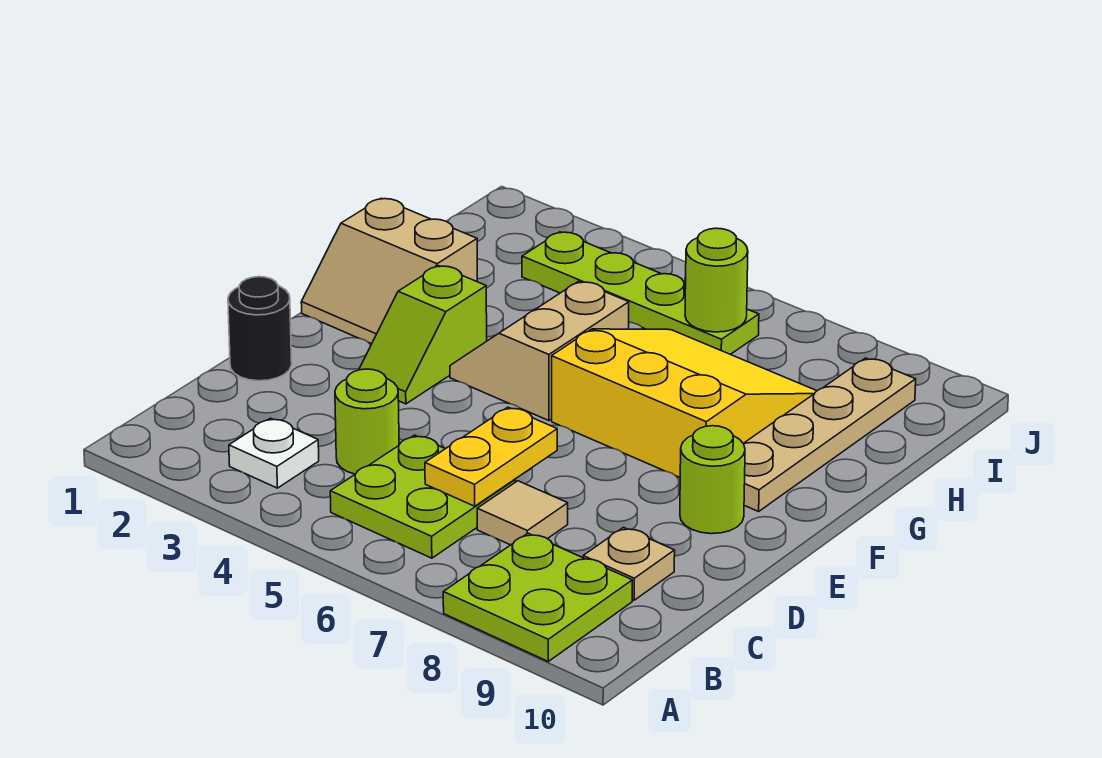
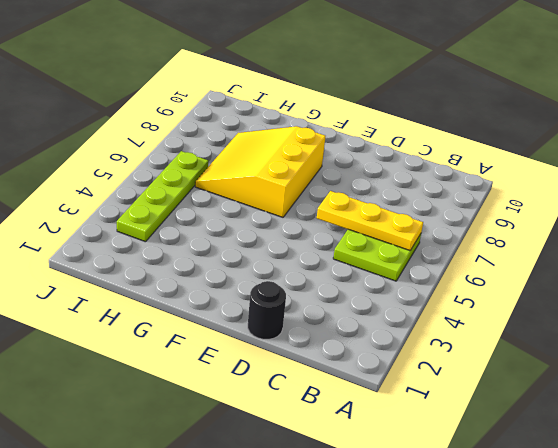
yellow 1x3 plate [317,191,423,250] -> yellow 1x2 plate [425,407,557,506]
none -> lime 2x2 plate [443,533,632,661]
none -> white 1x1 plate [229,418,319,488]
none -> lime 1x1 round brick [335,369,399,474]

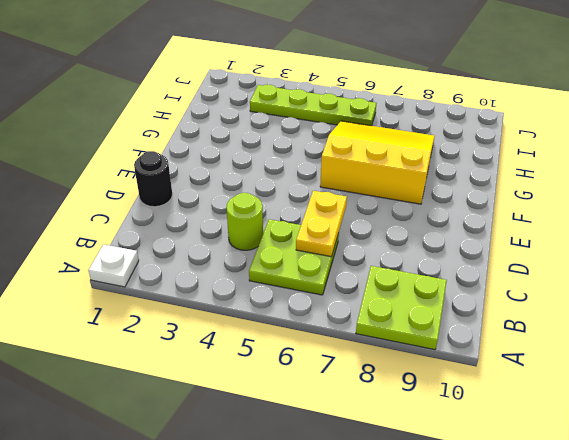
white 1x1 plate [89,244,139,287] -> white 1x1 plate moved to [229,418,319,488]
none -> tan 1x1 tile [477,481,568,545]
none -> tan 1x1 plate [583,528,675,600]
none -> lime 1x2 slope [359,266,487,404]

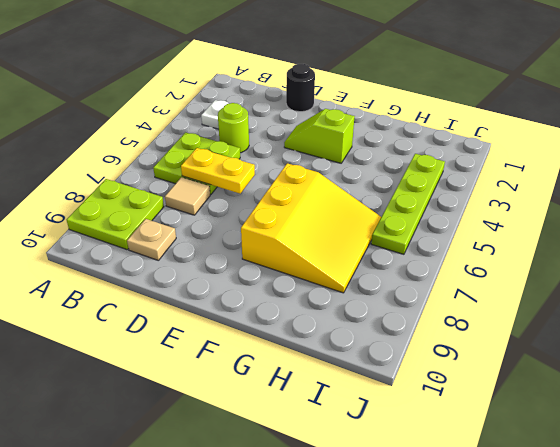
none -> lime 1x1 round brick [680,426,745,534]
none -> tan 2x2 slope [301,198,477,344]
none -> tan 2x2 slope [450,281,629,421]

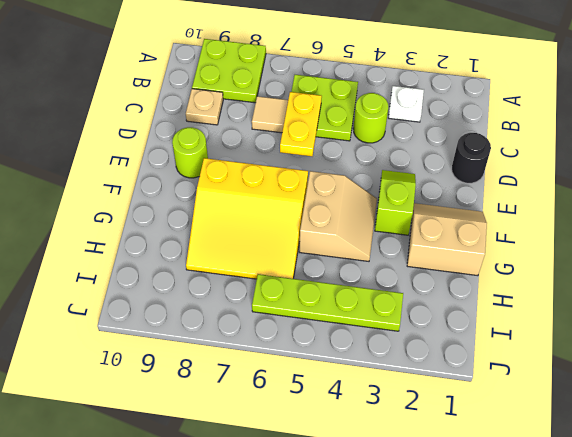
none -> tan 1x4 plate [743,358,916,511]
none -> lime 1x1 round brick [685,228,748,332]

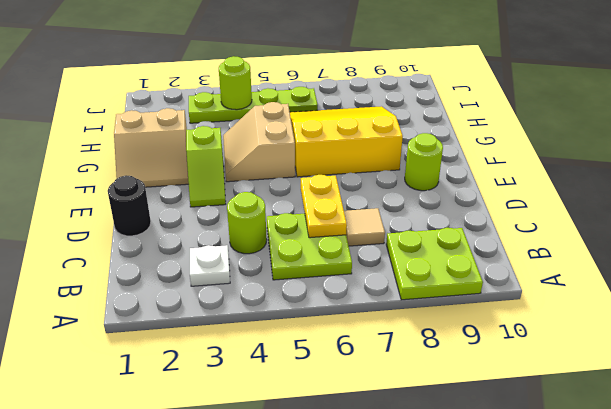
lime 1x1 round brick [219,56,252,110] -> lime 1x1 round brick moved to [685,228,748,332]
none -> tan 1x1 plate [583,528,675,600]
none -> tan 1x4 plate [743,358,916,511]

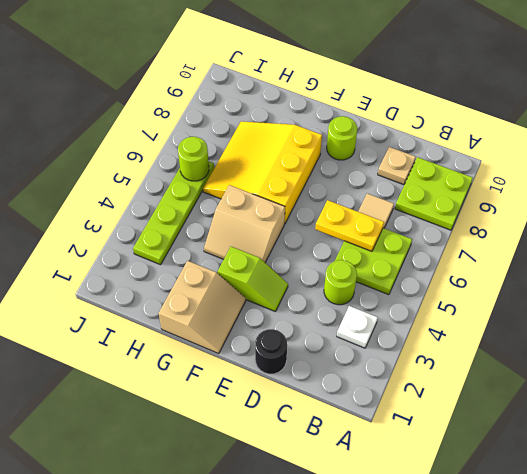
none -> tan 1x4 plate [743,358,916,511]

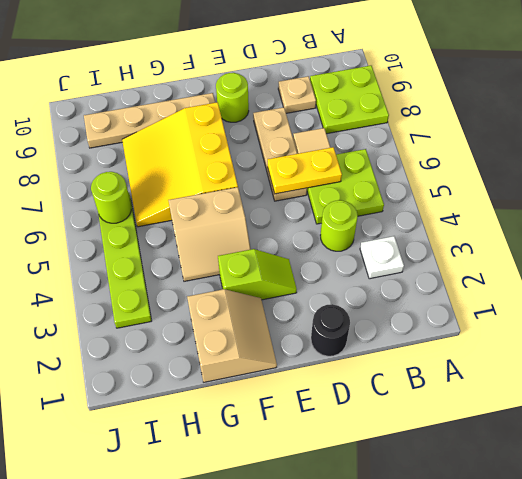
tan 1x3 plate [253,107,307,201] -> none

